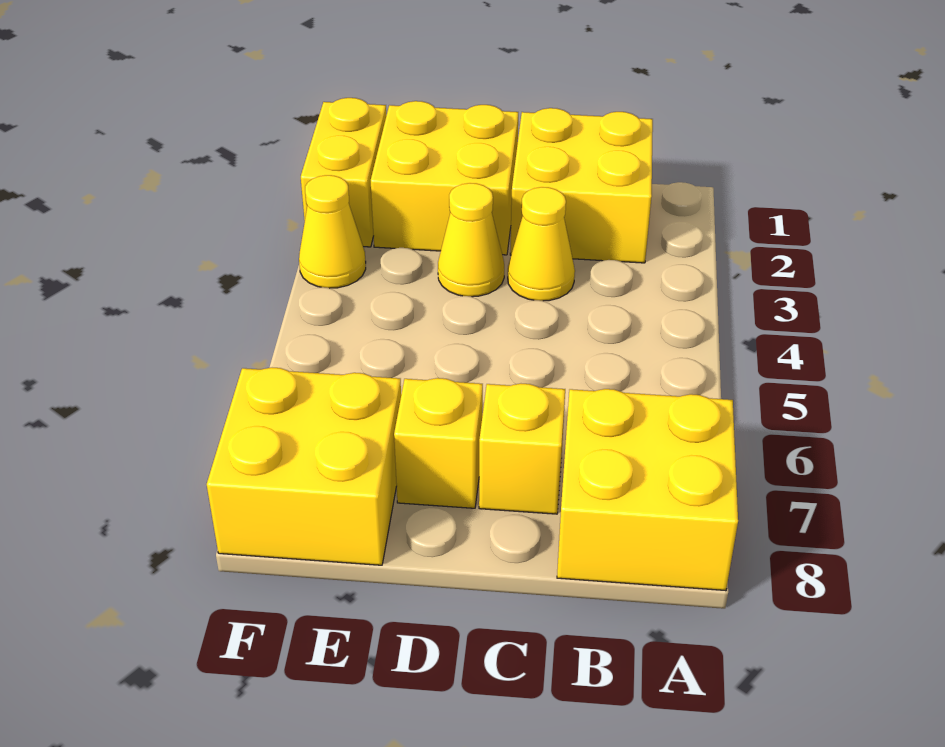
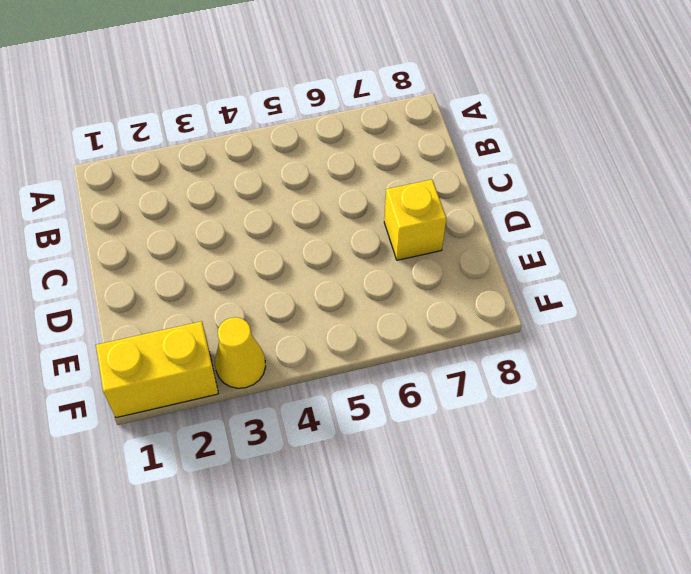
none -> yellow 2x2 brick [557,389,738,591]
none -> yellow 2x2 brick [510,108,653,263]

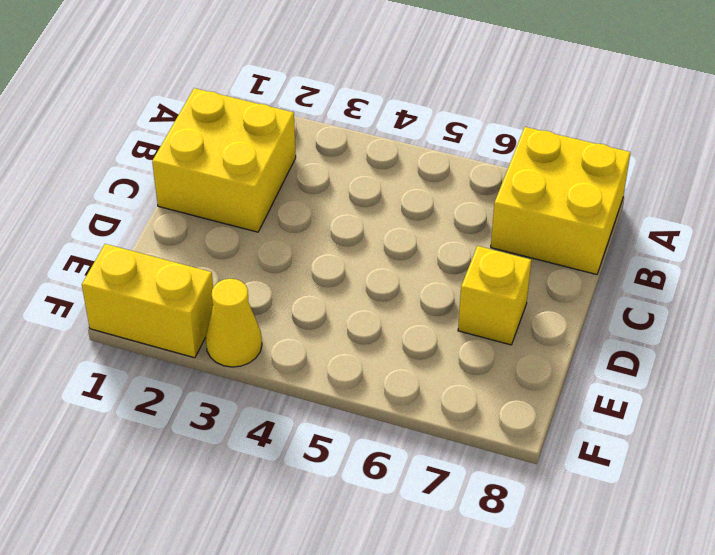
none -> yellow 1x1 cone [508,187,575,301]
none -> yellow 1x1 brick [479,384,565,514]

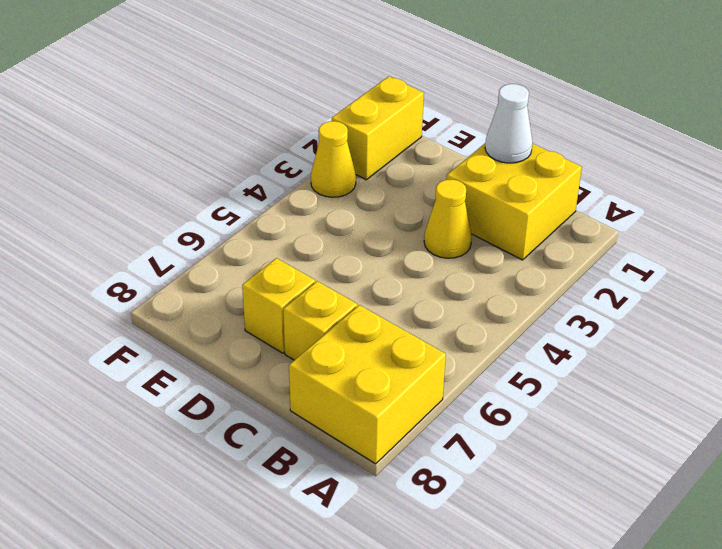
white 1x1 cone [485,84,532,163] -> none
none -> yellow 2x2 brick [371,101,518,255]
none -> yellow 1x1 cone [438,183,504,297]

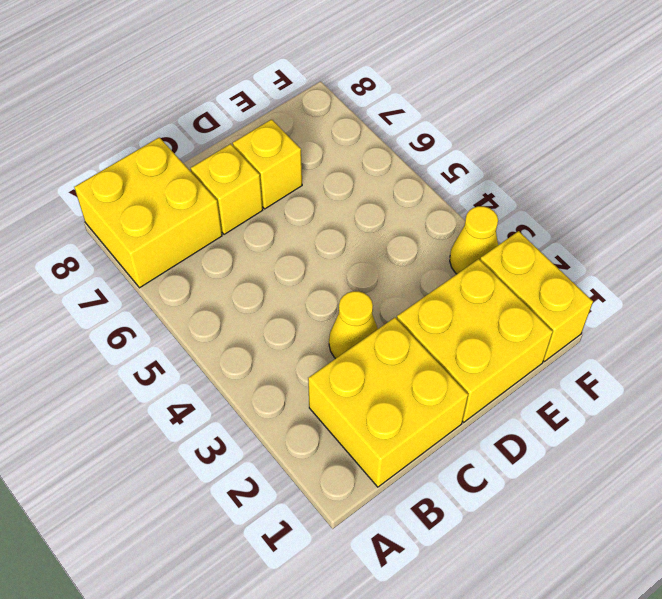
none -> yellow 1x1 cone [438,183,504,297]
none -> yellow 2x2 brick [207,368,401,565]

